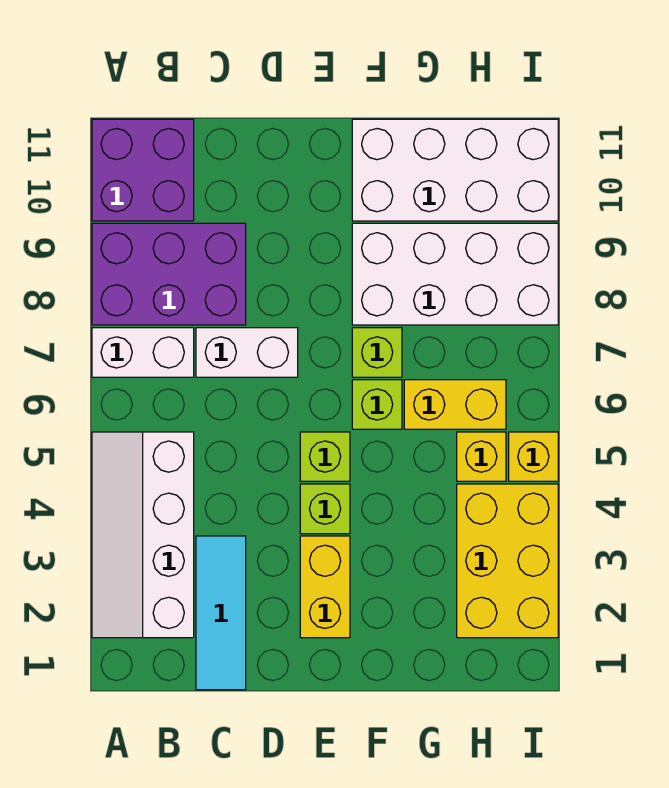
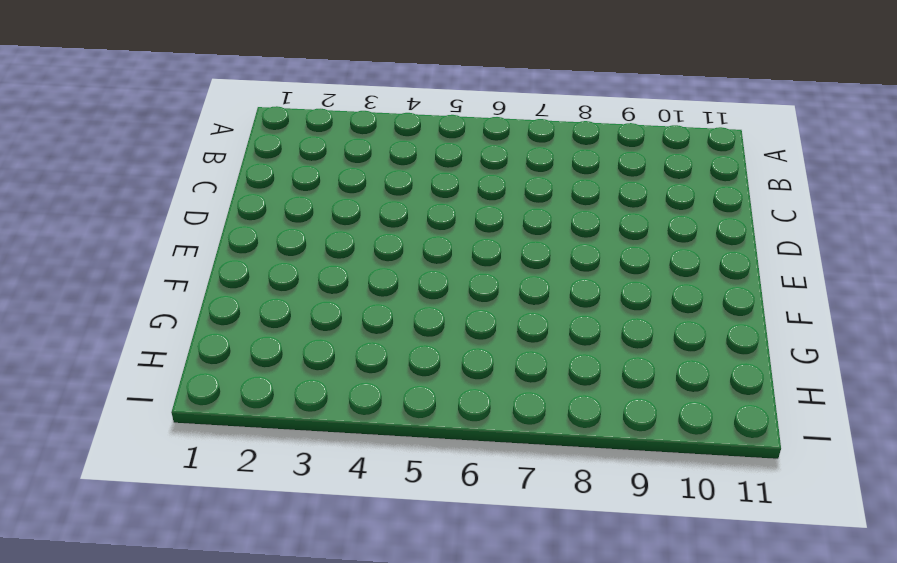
none -> white 2x4 slope [92,432,194,638]
none -> white 1x2 brick [92,328,194,377]
none -> purple 2x3 brick [92,223,246,325]

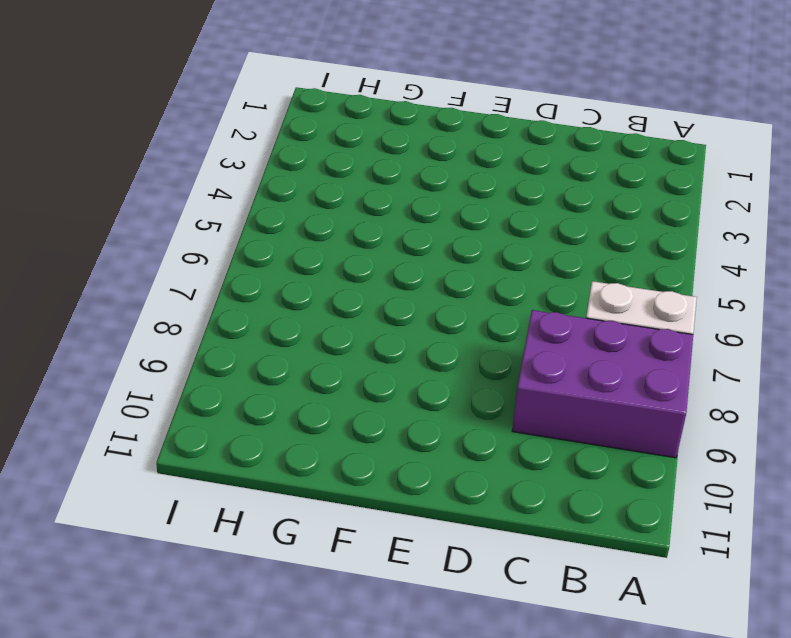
none -> white 2x4 slope [92,432,194,638]
none -> purple 2x2 brick [92,119,194,221]
none -> cyan 1x3 tile [196,536,246,690]

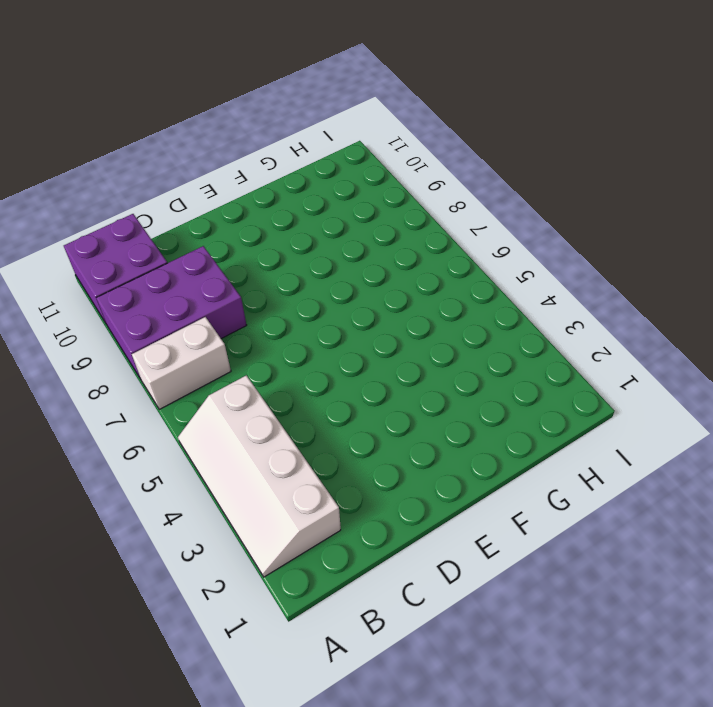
none -> cyan 1x3 tile [196,536,246,690]
none -> white 1x2 brick [196,328,298,377]
none -> yellow 1x2 brick [300,536,350,638]

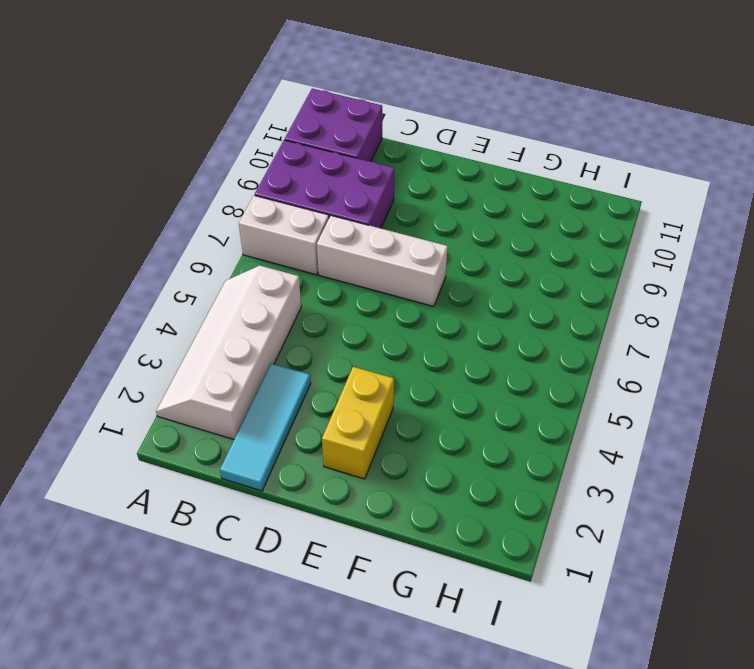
white 1x3 brick [317,216,448,307] -> white 1x2 brick [196,328,298,377]
none -> lime 1x1 brick [300,484,350,534]
none -> lime 1x1 brick [300,432,350,481]
none -> lime 1x1 brick [352,380,402,429]

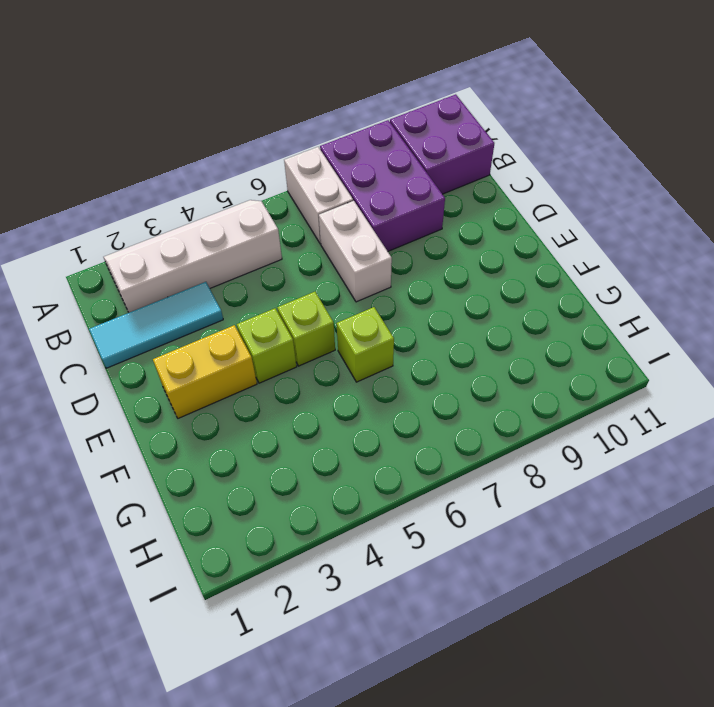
none -> lime 1x1 brick [352,328,402,377]
none -> white 2x4 brick [352,223,558,325]
none -> white 2x4 brick [352,119,558,221]

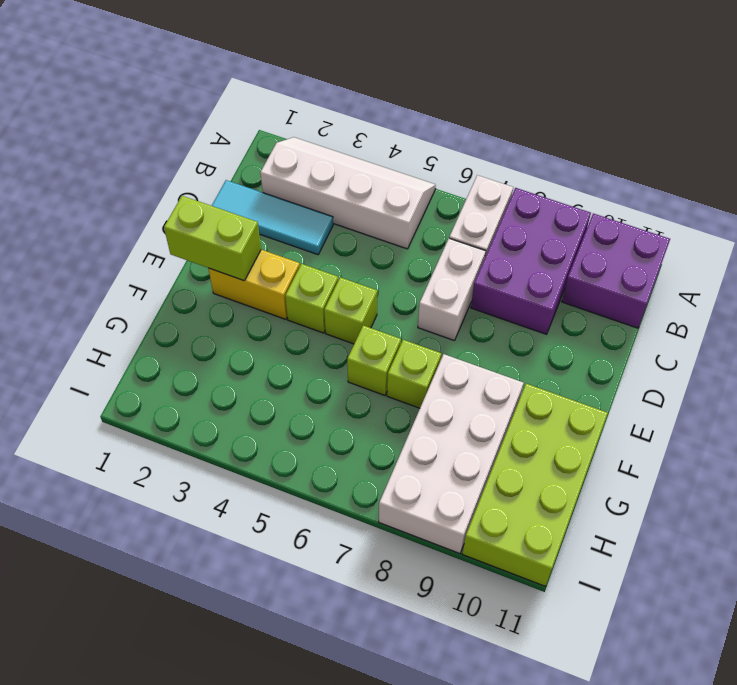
lime 1x2 brick [164,196,261,281] -> none
lime 2x4 brick [462,384,608,586] -> white 2x4 brick [352,119,558,221]
none -> yellow 1x2 brick [404,380,506,429]
none -> yellow 2x3 brick [457,484,558,638]
none -> yellow 1x1 brick [457,432,506,481]

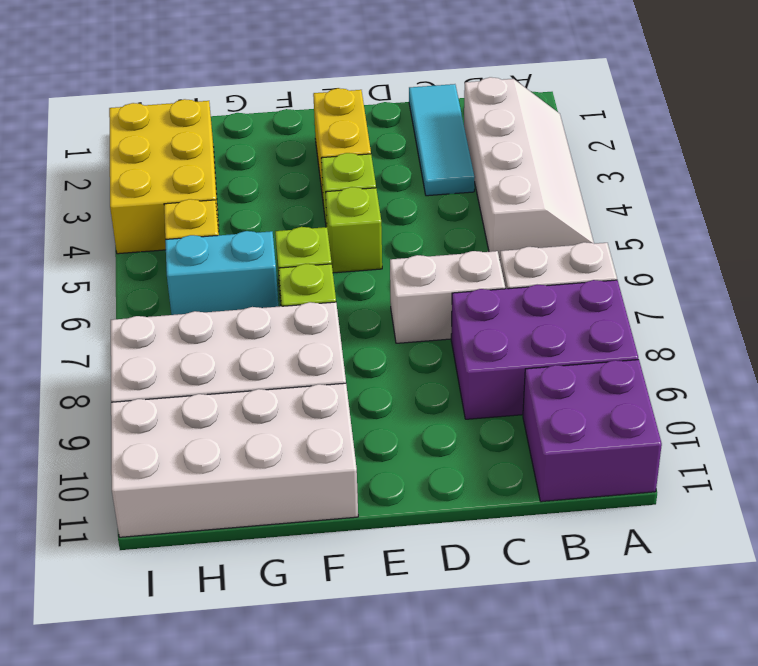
cyan 1x2 brick [165,231,279,315] -> yellow 1x2 brick [404,380,506,429]
none -> yellow 1x1 brick [509,432,558,481]

